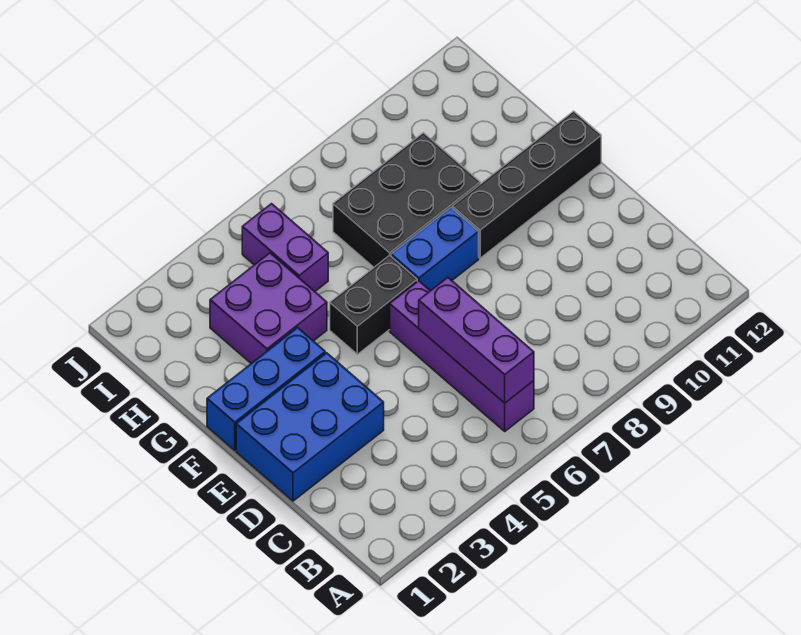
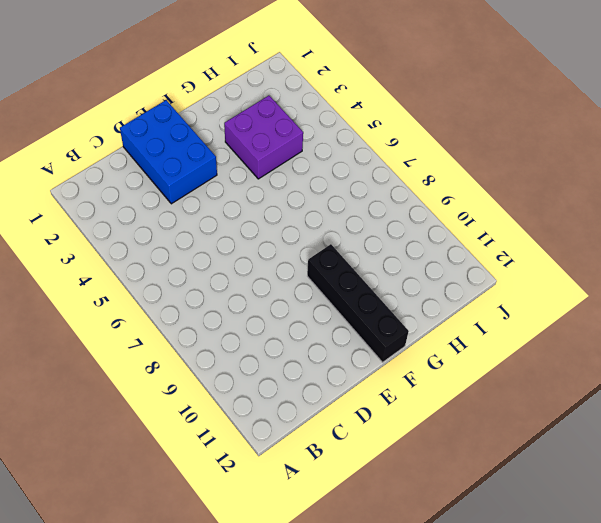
none -> purple 1x4 brick [390,281,534,431]
none -> blue 1x3 brick [207,328,325,450]

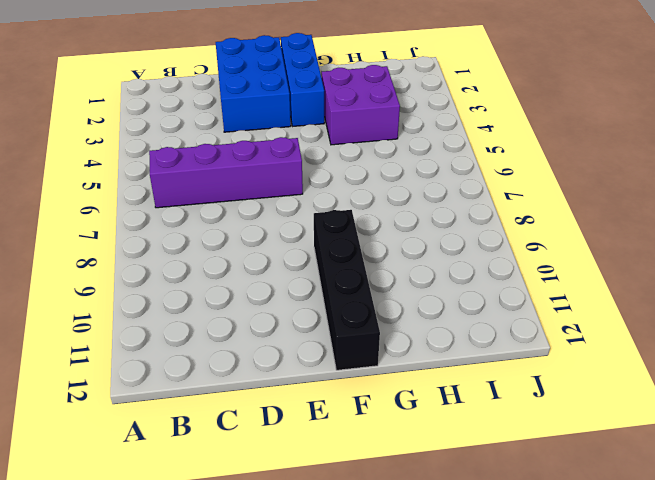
none -> black 1x2 brick [330,255,417,354]
none -> blue 1x2 brick [391,208,479,291]

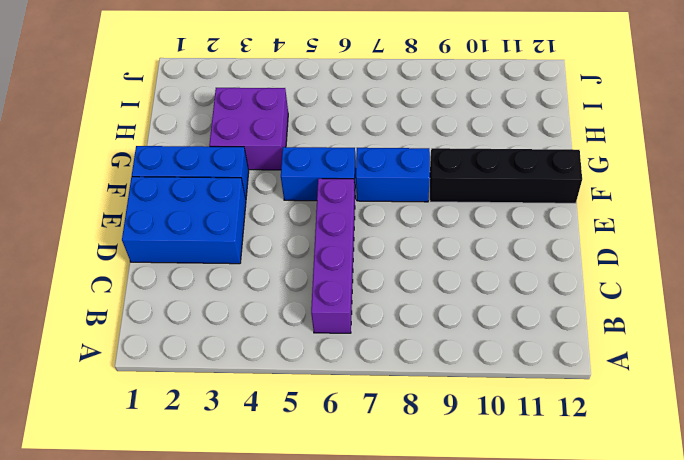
blue 1x2 brick [281,147,356,201] -> black 1x2 brick [330,255,417,354]
none -> black 2x3 brick [333,133,480,267]
none -> purple 1x2 brick [242,204,328,291]

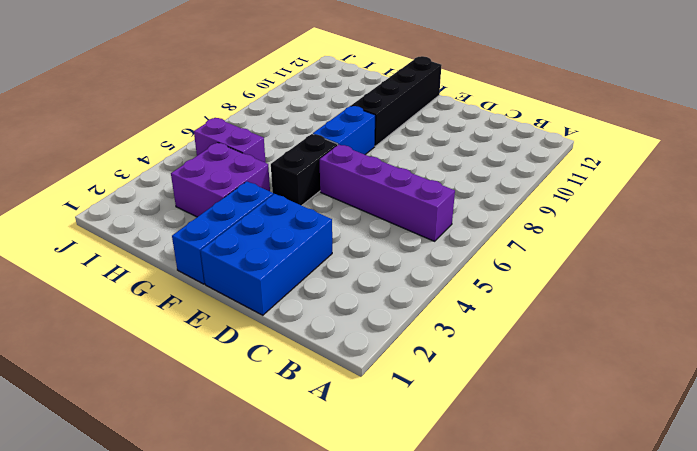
none -> black 2x3 brick [333,133,480,267]
none -> purple 1x3 brick [419,277,534,403]

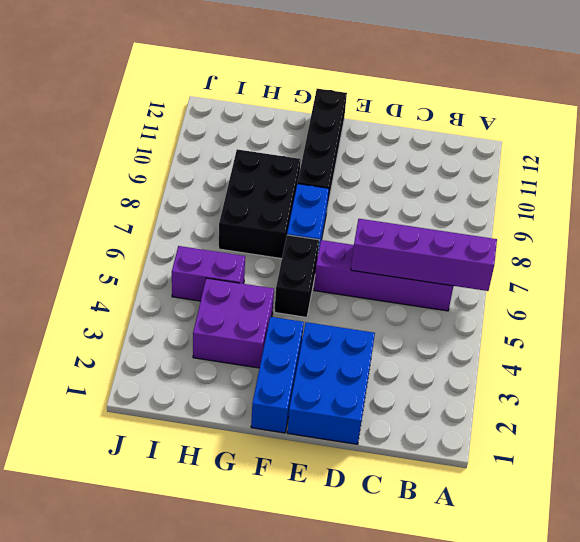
purple 1x4 brick [351,219,497,291] -> purple 1x3 brick [419,277,534,403]

